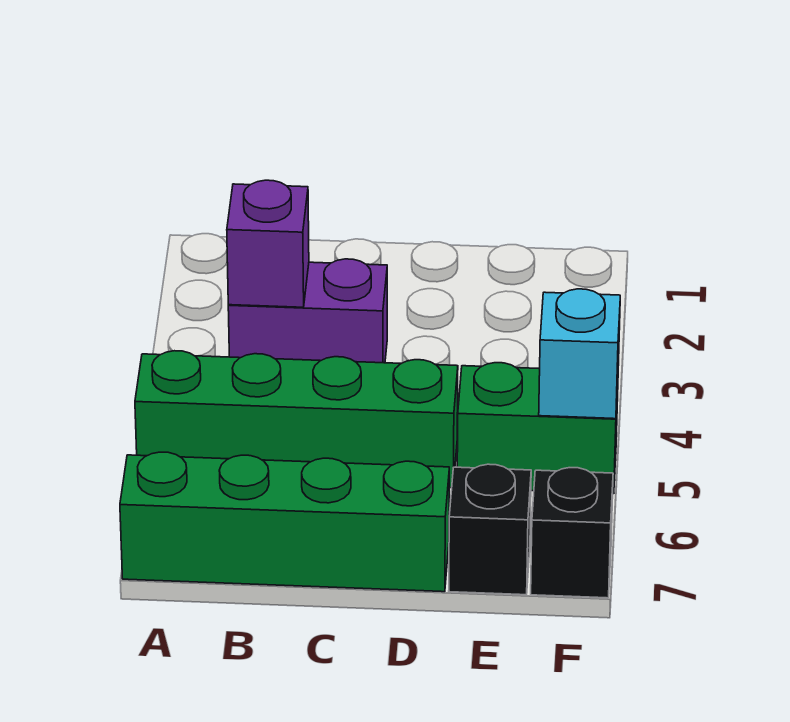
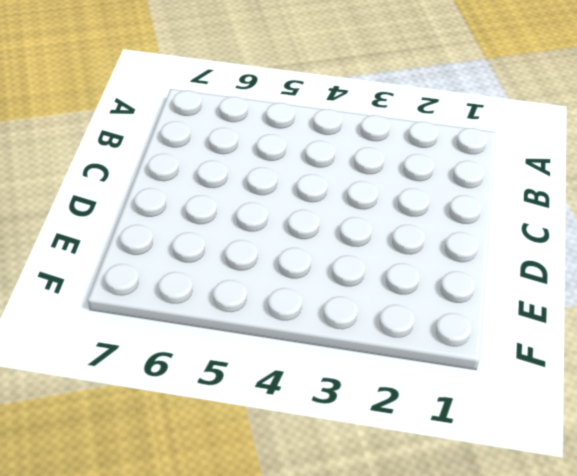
none -> green 1x4 brick [135,351,458,488]
none -> green 1x4 brick [120,452,449,592]

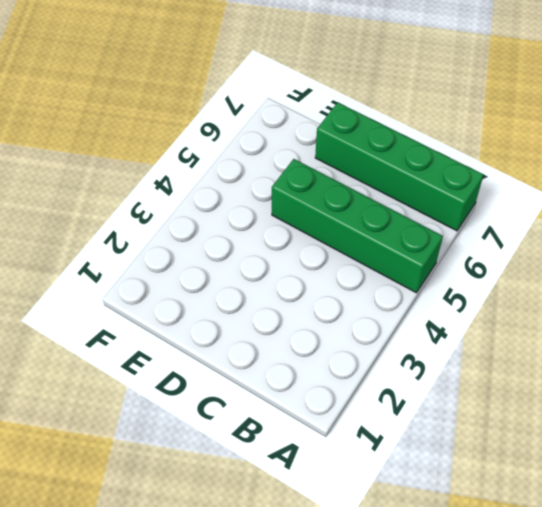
none -> purple 1x2 brick [228,259,387,363]
none -> green 1x2 brick [457,363,618,494]

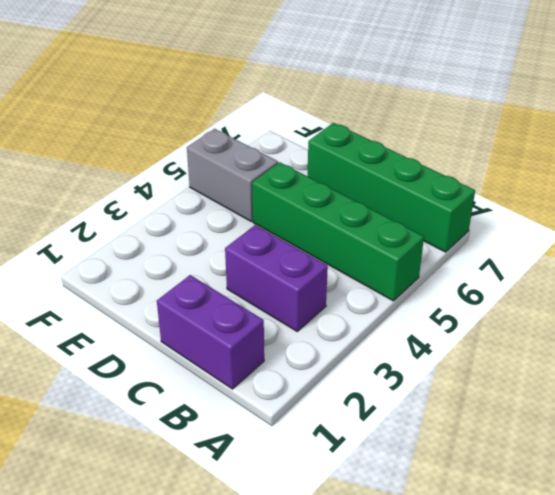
purple 1x2 brick [157,275,264,389] -> none
grey 1x2 brick [187,129,278,221] -> green 1x2 brick [457,363,618,494]
none -> black 1x1 brick [449,464,531,595]
none -> black 1x1 brick [531,468,613,598]

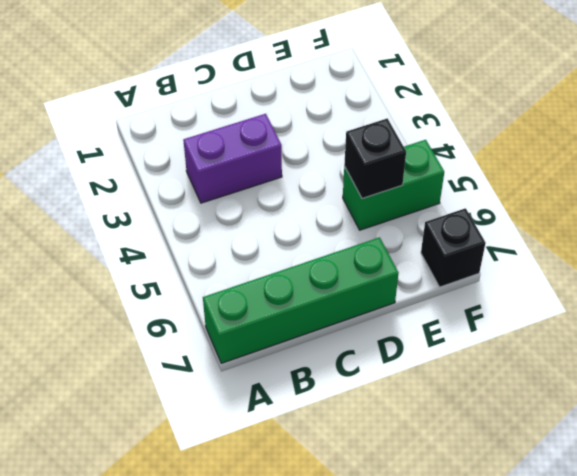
black 1x1 brick [344,118,406,199] -> black 1x1 brick moved to [449,464,531,595]
none -> green 1x4 brick [135,351,458,488]
none -> purple 1x1 brick [227,180,309,307]

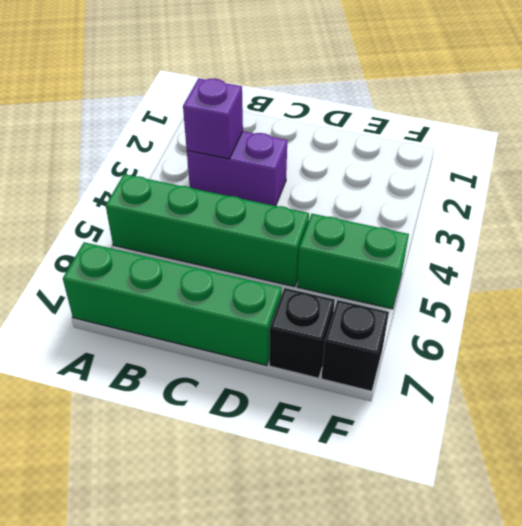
none -> cyan 1x1 brick [539,289,620,419]

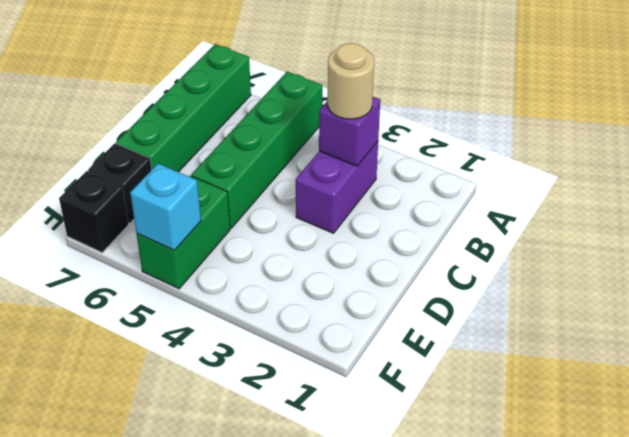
tan 1x1 round brick [328,43,374,119] -> none

